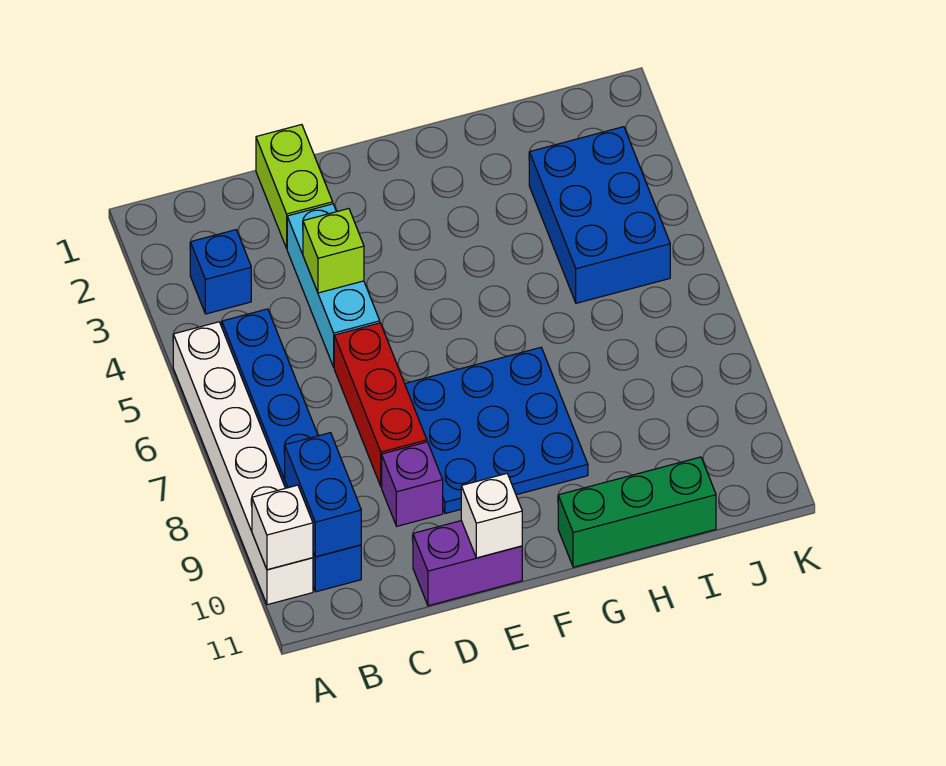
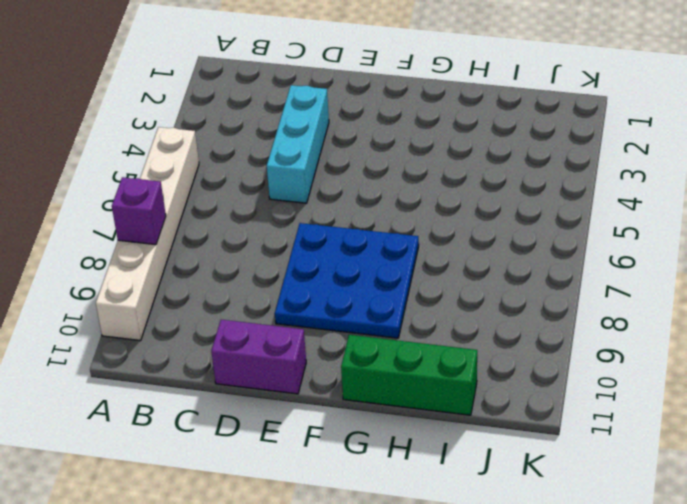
purple 1x1 brick [112,177,166,245] -> purple 1x1 brick moved to [382,442,443,526]
none -> blue 1x1 brick [190,230,251,314]
none -> blue 1x6 brick [221,309,361,592]
none -> lime 1x2 brick [256,125,333,248]

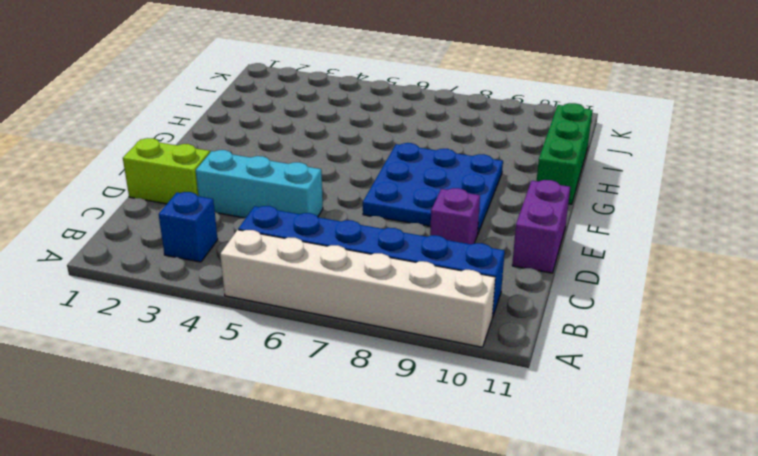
none -> red 1x3 brick [334,323,427,487]
none -> blue 2x3 brick [529,127,670,303]
none -> white 1x1 brick [252,485,313,570]

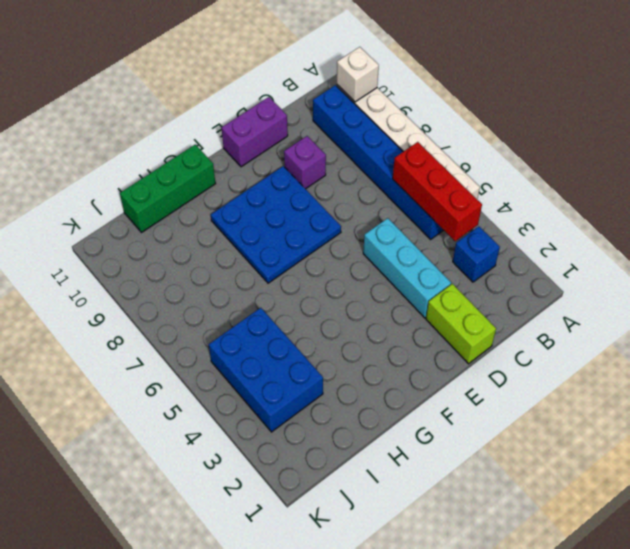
red 1x3 brick [393,142,482,241] -> red 1x3 brick moved to [334,323,427,487]
none -> blue 1x2 brick [285,433,361,557]
none -> lime 1x1 brick [303,209,364,293]
none -> white 1x1 brick [461,474,522,558]

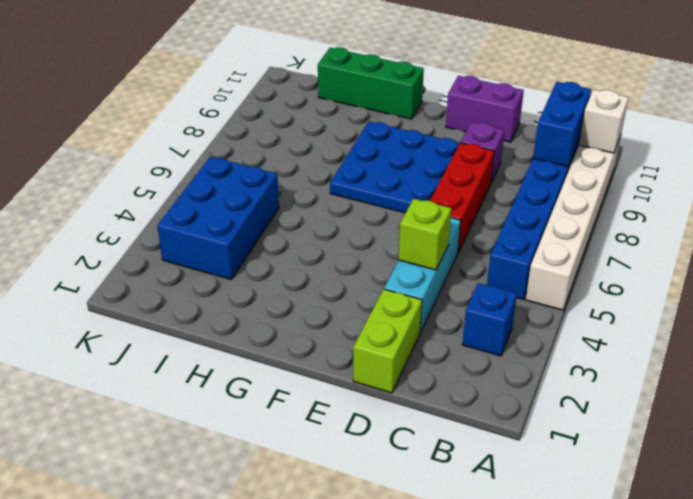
none -> white 1x1 brick [461,474,522,558]

